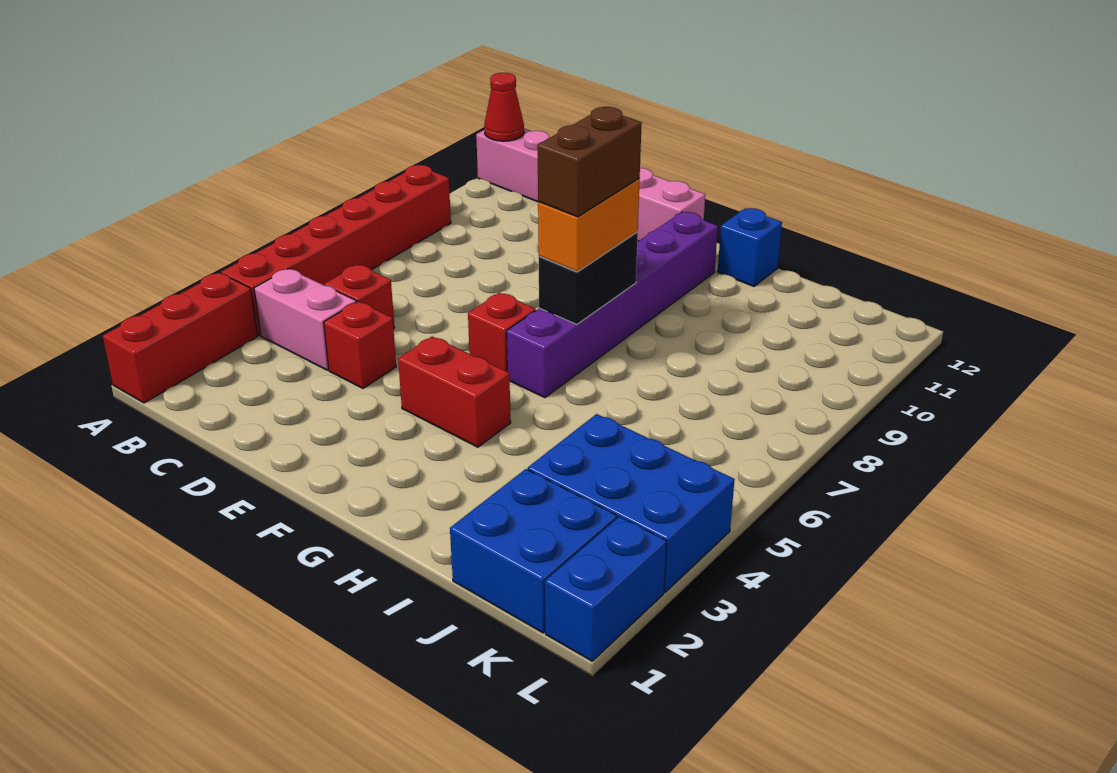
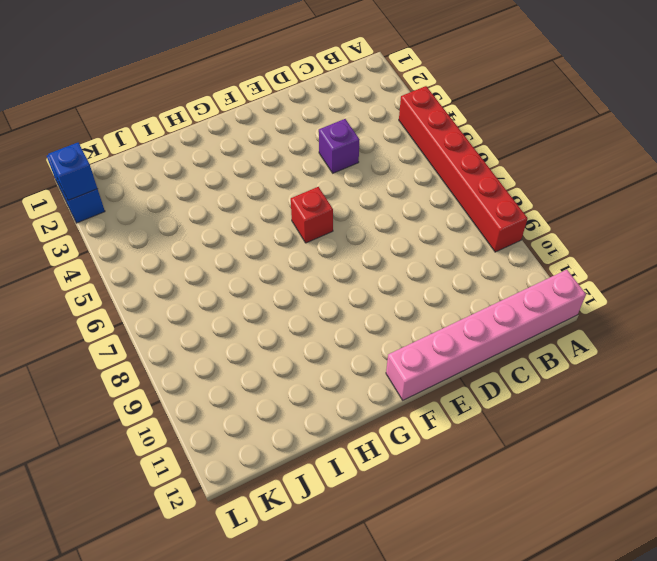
purple 1x1 brick [319,119,360,173] -> red 1x1 brick [324,302,396,388]
blue 1x1 brick [48,143,98,200] -> blue 1x1 brick moved to [718,208,782,286]
none -> red 1x3 brick [103,273,257,403]
none -> pink 1x2 brick [254,269,356,370]
none -> red 1x1 brick [325,265,395,329]

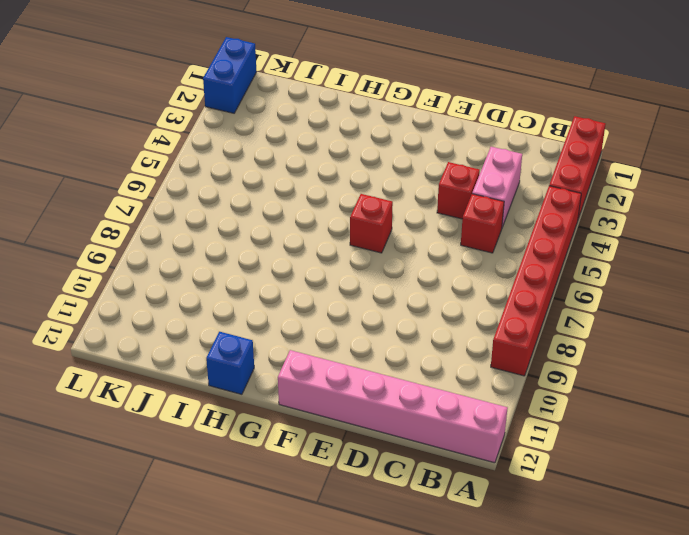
pink 1x2 brick [472,147,522,227] -> pink 1x2 brick turned to [254,269,356,370]
none -> red 1x2 brick [398,336,511,447]
none -> purple 1x6 brick [507,212,718,398]
none -> blue 2x2 brick [450,469,617,633]

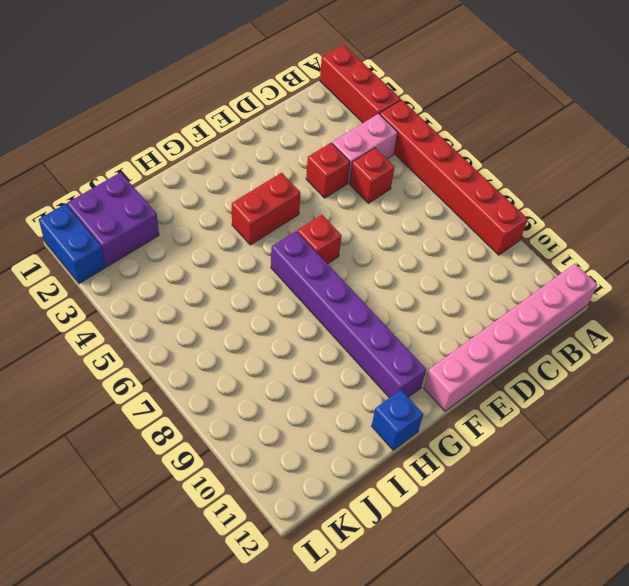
purple 2x2 brick [67,172,159,267] -> blue 2x2 brick [450,469,617,633]
none -> blue 2x3 brick [528,414,735,592]
none -> red 1x1 cone [484,73,524,141]
none -> black 1x2 brick [539,232,638,324]

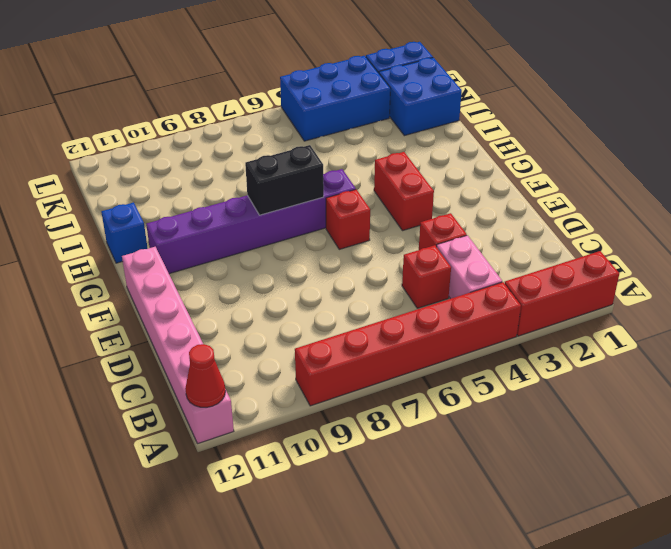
blue 2x3 brick [280,56,390,141] -> blue 2x3 brick turned to [528,414,735,592]
none -> orange 1x2 brick [538,179,640,272]
none -> brown 1x2 brick [538,107,642,217]

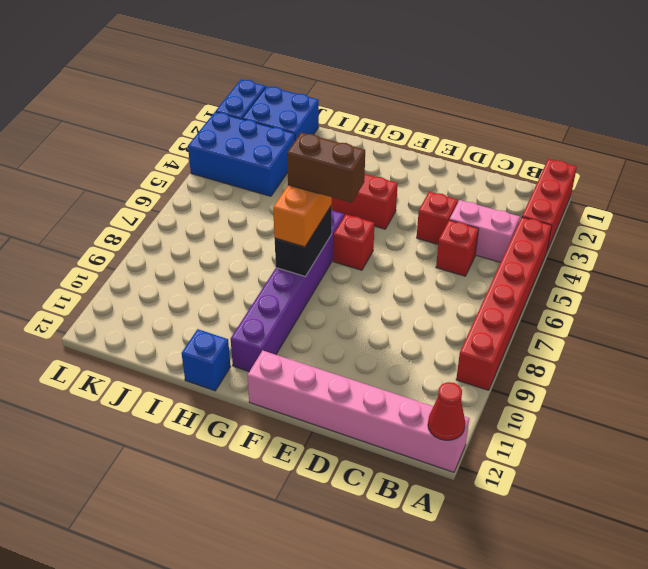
brown 1x2 brick [287,133,365,203] -> brown 1x2 brick turned to [538,107,642,217]

